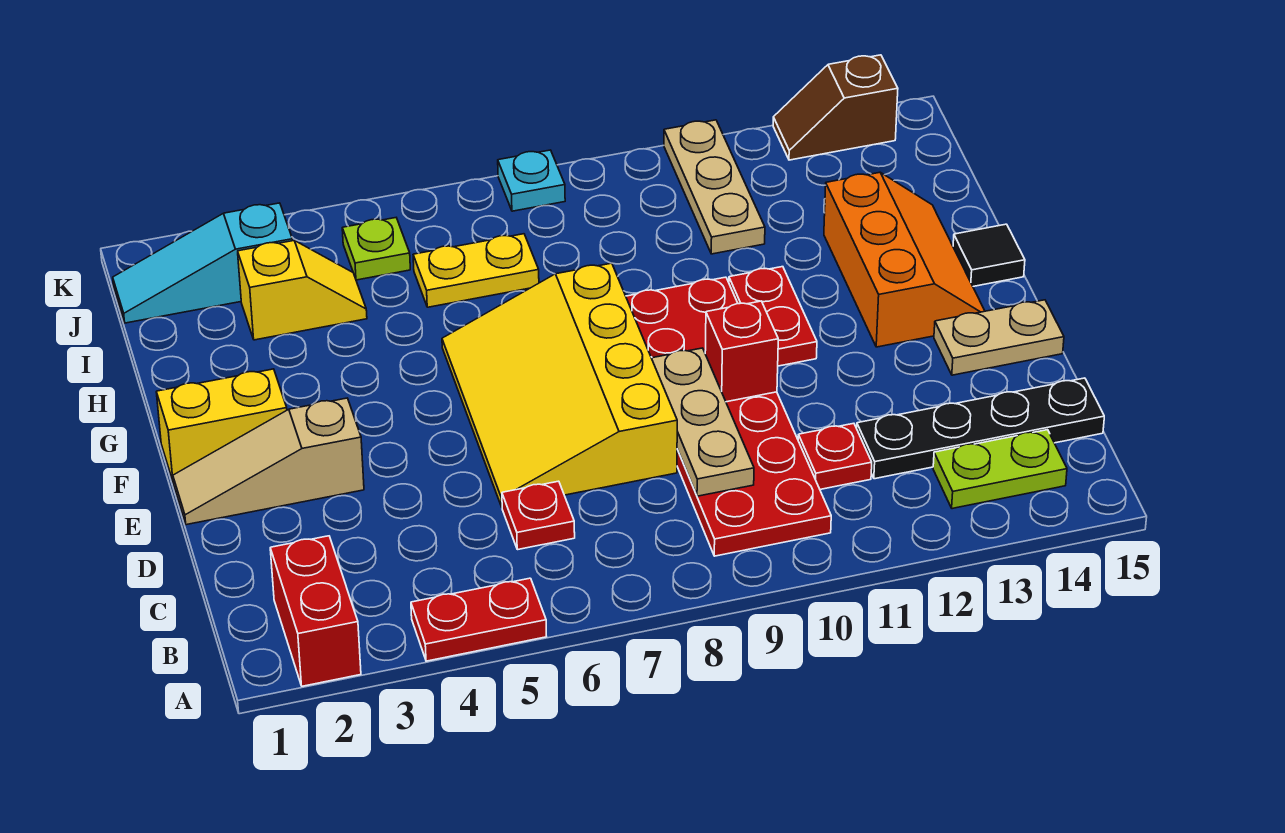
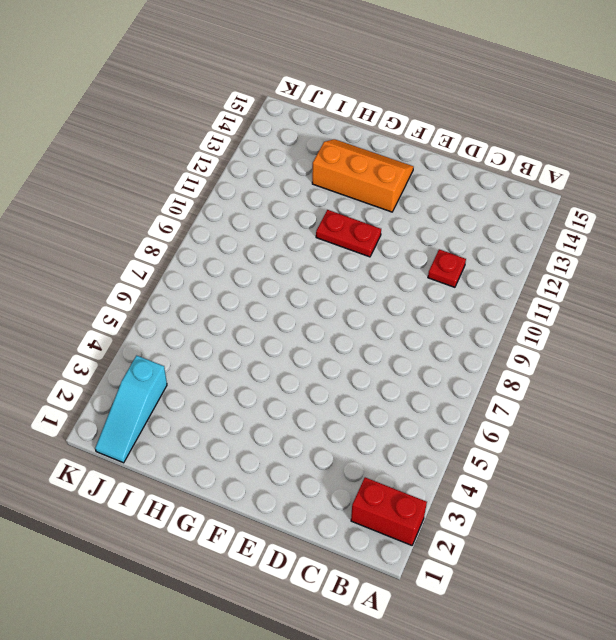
none -> red 1x2 plate [411,578,547,661]
none -> red 2x6 plate [626,277,831,556]
none -> lime 1x2 plate [933,430,1067,509]

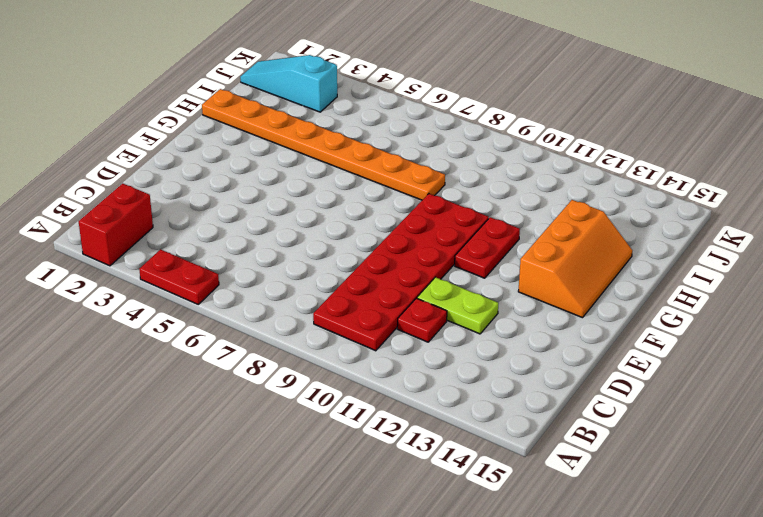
lime 1x2 plate [417,277,498,334] -> lime 1x2 plate moved to [933,430,1067,509]
orange 1x8 plate [202,89,445,200] -> none
none -> red 1x1 plate [502,481,575,550]
none -> black 1x4 plate [857,378,1104,479]
none -> yellow 3x4 slope [442,263,677,507]

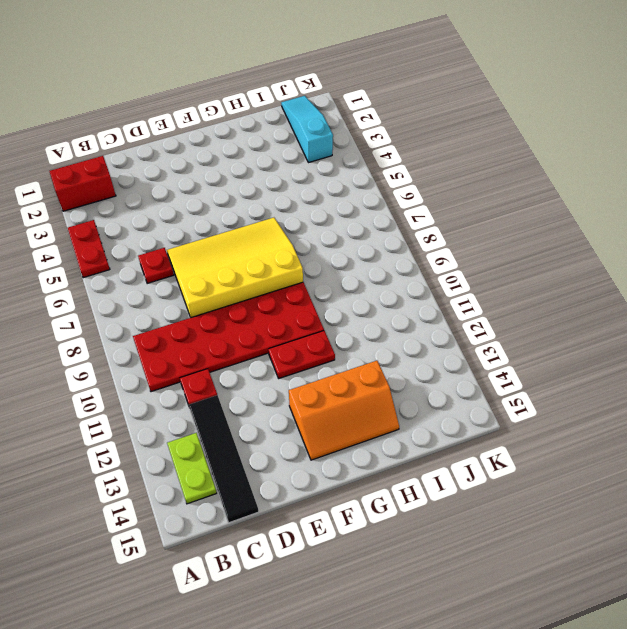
black 1x4 tile [189,395,259,523] -> black 1x4 plate [857,378,1104,479]
none -> tan 1x3 slope [173,398,364,525]
none -> tan 1x2 plate [934,300,1064,375]
none -> yellow 1x2 brick [156,369,287,483]

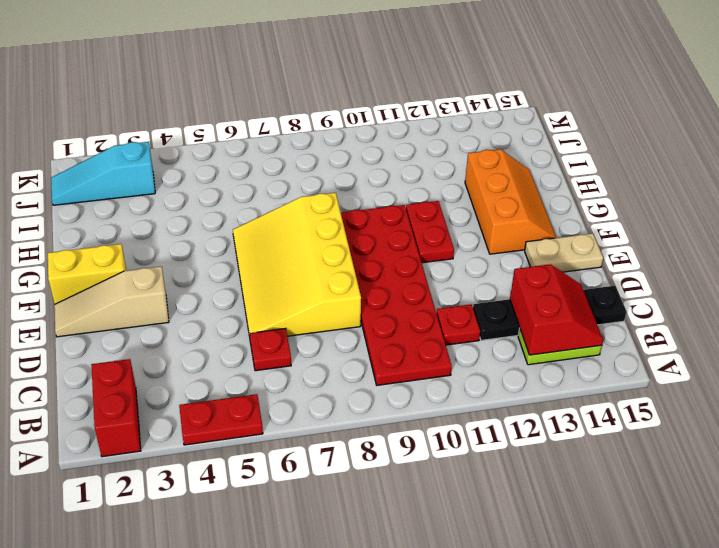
red 2x2 slope [510,264,603,355] -> none
none -> black 1x1 tile [953,224,1025,286]
none -> yellow 1x2 slope [238,241,367,340]
none -> yellow 1x2 plate [413,234,539,307]

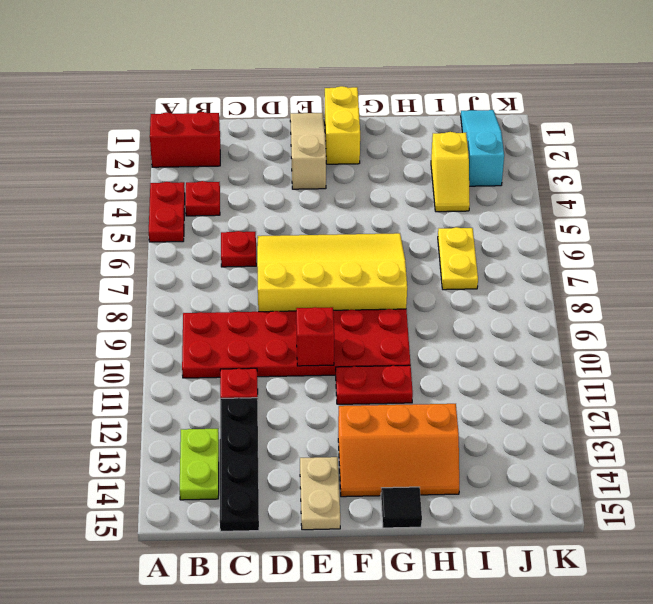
red 1x1 plate [185,181,220,216] -> none
none -> tan 1x3 plate [664,120,765,254]
none -> lime 1x1 plate [342,218,410,280]
none -> cyan 1x1 plate [498,150,565,211]

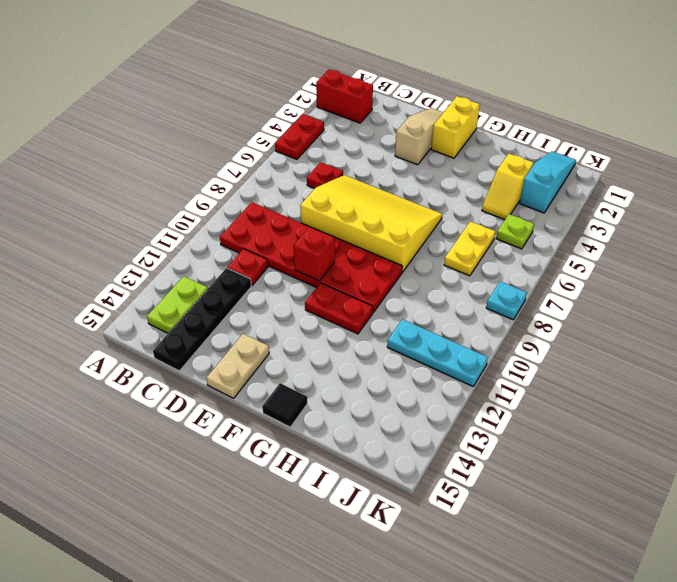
cyan 1x3 plate [387,319,488,386] -> tan 1x3 plate [664,120,765,254]
none -> orange 2x3 slope [824,172,985,347]
none -> brown 1x2 slope [773,55,898,160]
none -> tan 1x3 plate [652,348,754,496]

